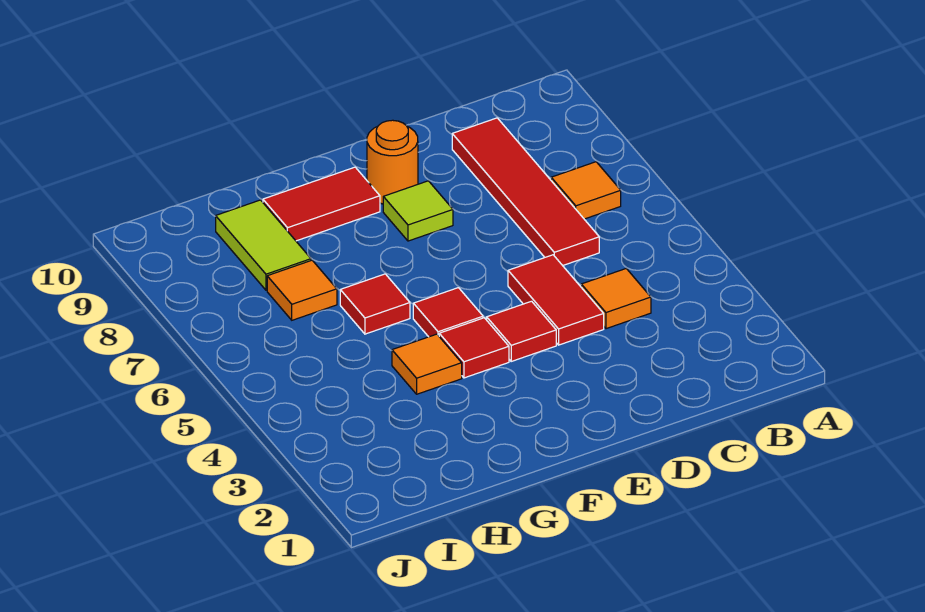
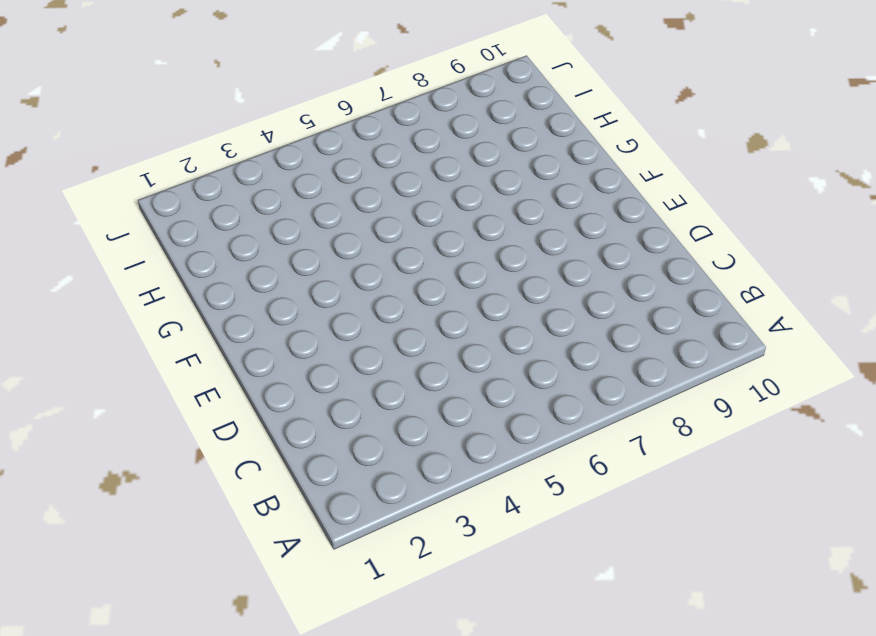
none -> orange 1x1 tile [551,162,621,219]
none -> orange 1x1 tile [581,269,651,329]
none -> red 1x4 tile [452,118,599,266]

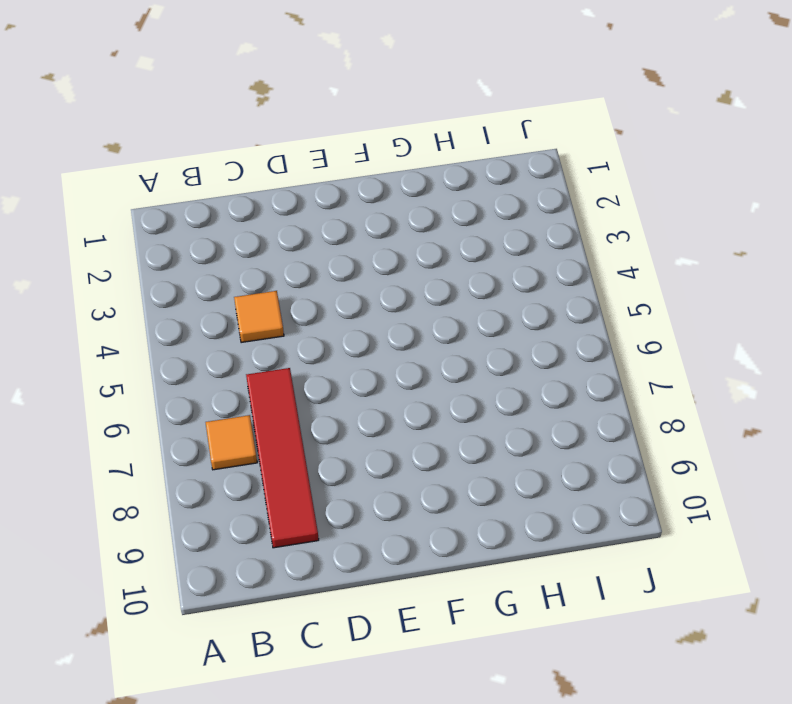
none -> red 1x2 tile [508,255,604,345]
none -> red 1x1 tile [487,301,556,361]
none -> lime 1x1 tile [383,181,453,241]

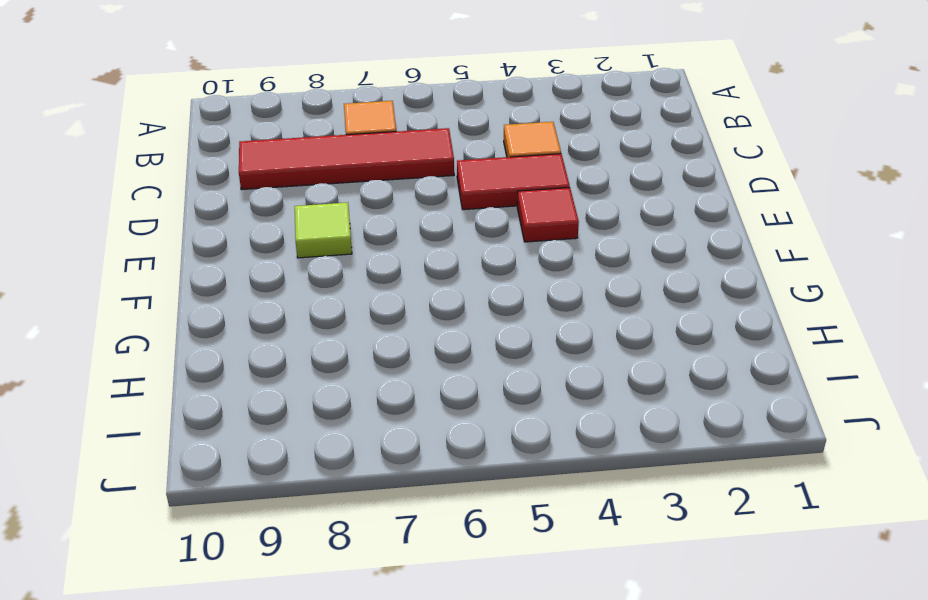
none -> orange 1x1 round brick [367,120,418,204]
none -> red 1x1 tile [439,318,509,378]
none -> red 1x1 tile [413,288,483,337]

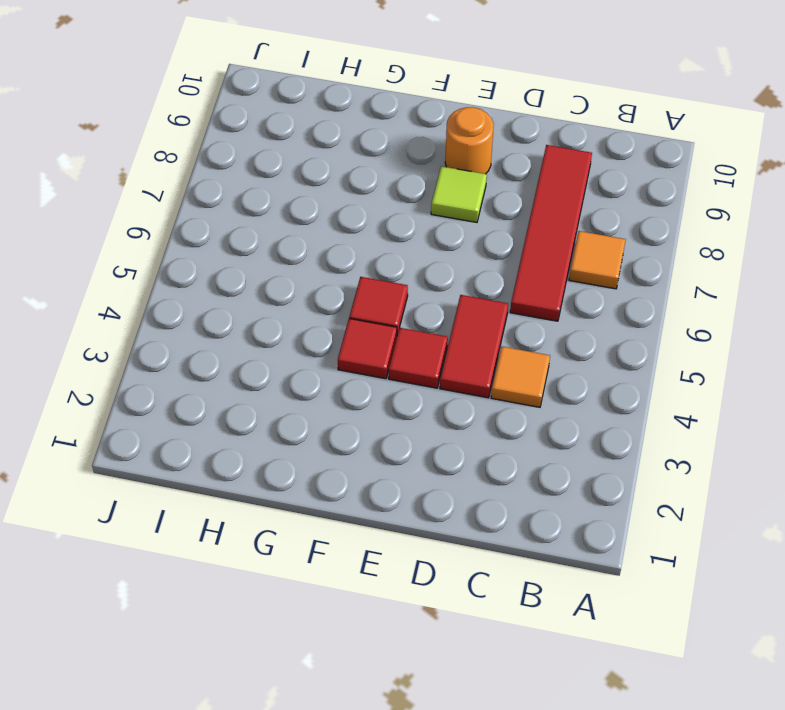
none -> red 1x2 tile [263,167,380,241]
none -> orange 1x1 tile [392,334,462,394]
none -> red 1x1 tile [340,274,410,334]

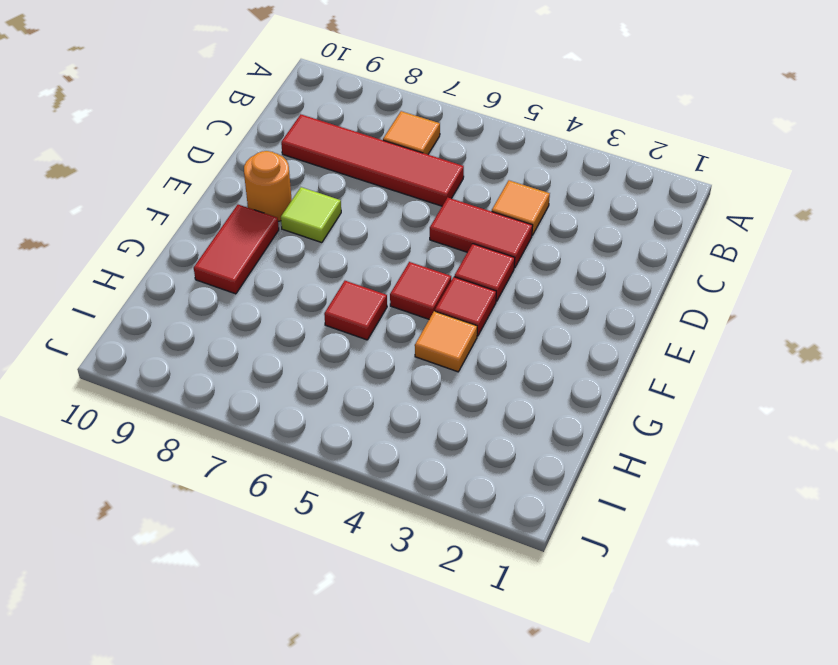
none -> orange 1x1 tile [267,260,337,320]
none -> lime 1x2 tile [216,200,311,290]

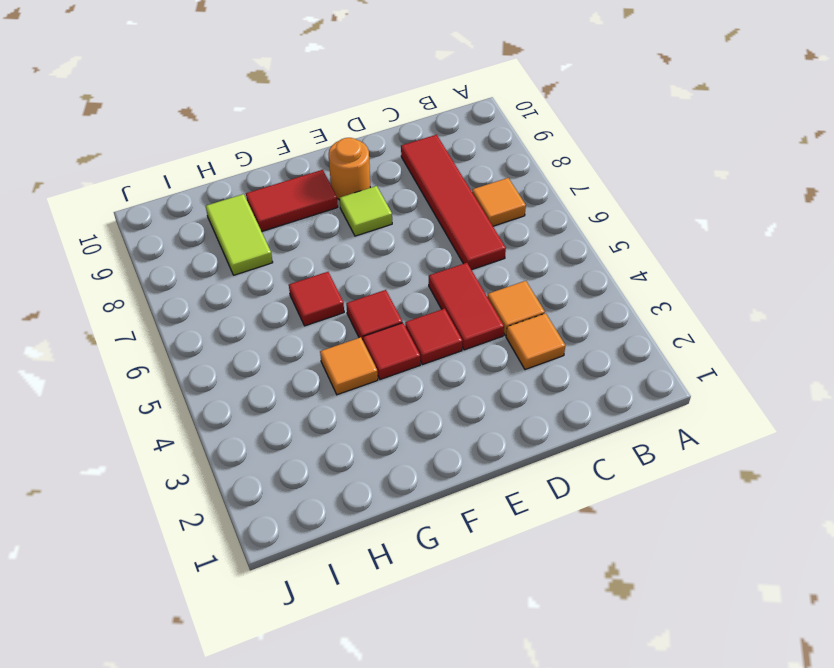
orange 1x1 tile [506,313,565,370] -> orange 1x1 tile moved to [267,260,337,320]

